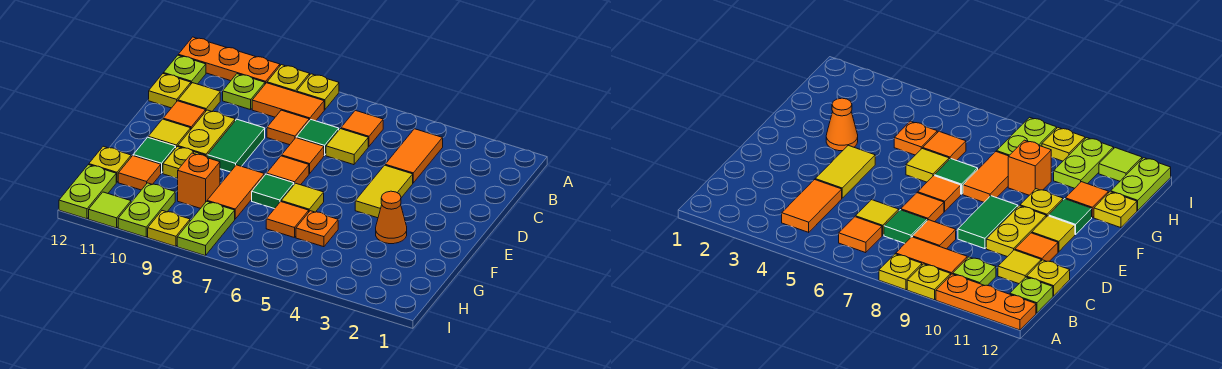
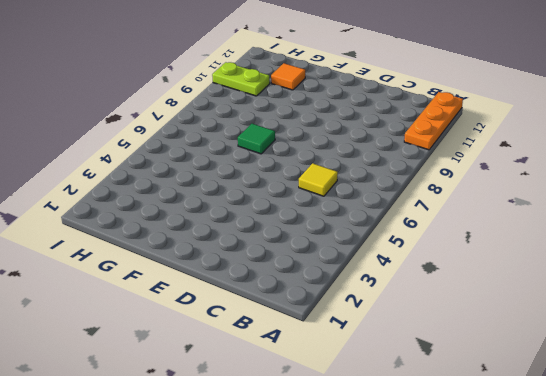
none -> yellow 1x1 plate [297,74,339,110]
none -> yellow 1x1 plate [267,65,310,92]
none -> orange 1x2 tile [385,129,443,183]
none -> orange 1x1 tile [341,110,383,146]

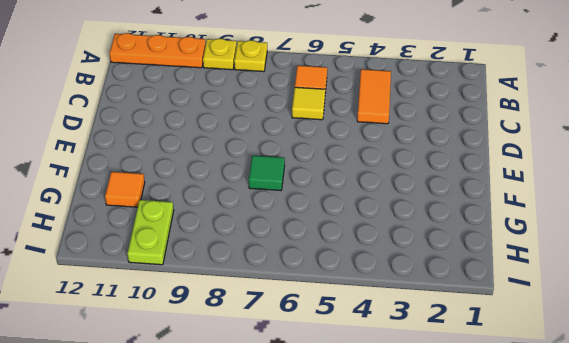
none -> orange 1x2 tile [252,83,324,121]
none -> lime 1x1 plate [223,74,265,110]
none -> lime 1x1 plate [163,55,206,84]
none -> green 1x1 tile [296,120,339,155]

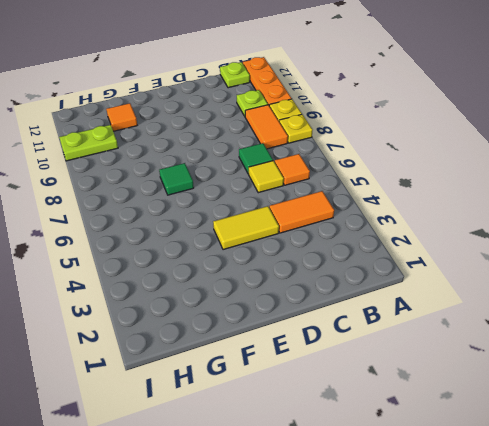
none -> orange 1x1 tile [267,110,309,145]
none -> yellow 1x1 tile [178,83,220,112]
none -> yellow 1x1 plate [149,74,191,108]
none -> orange 1x1 tile [282,138,324,174]

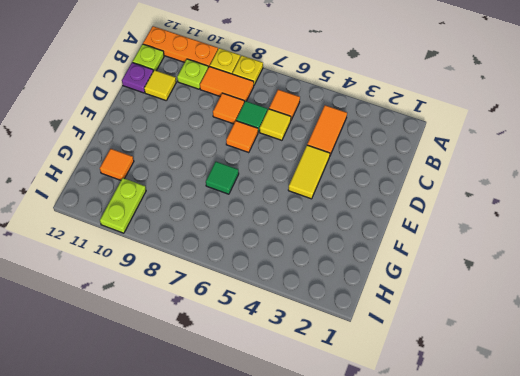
purple 1x1 plate [122,62,153,93] -> yellow 1x1 plate [149,74,191,108]
none -> green 1x2 tile [207,119,265,172]
none -> yellow 1x2 plate [178,110,235,157]
none -> orange 1x1 tile [163,101,206,129]
none -> orange 1x1 tile [267,156,309,185]

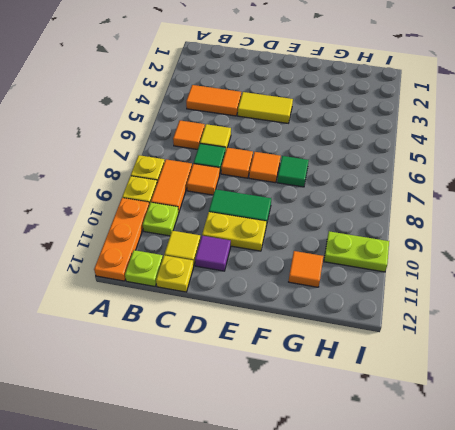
purple 1x1 tile [195,236,231,271] -> orange 1x1 tile [163,101,206,129]
none -> yellow 1x1 tile [148,119,191,147]
none -> orange 1x1 cone [376,191,407,244]
none -> yellow 1x1 tile [281,183,324,212]
none -> orange 1x2 tile [207,165,264,219]

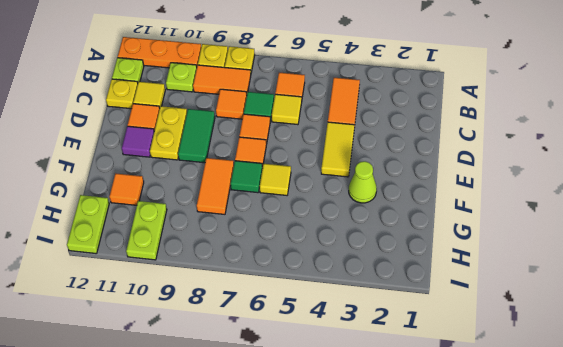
purple 1x1 tile [122,126,154,157] -> yellow 1x1 tile [148,119,191,147]
lime 1x1 cone [349,161,377,203] -> orange 1x1 cone [376,191,407,244]
none -> yellow 1x1 plate [163,147,205,178]
none -> green 1x1 tile [133,137,176,173]
none -> orange 1x1 plate [296,211,338,247]
none -> orange 1x1 tile [266,202,309,238]

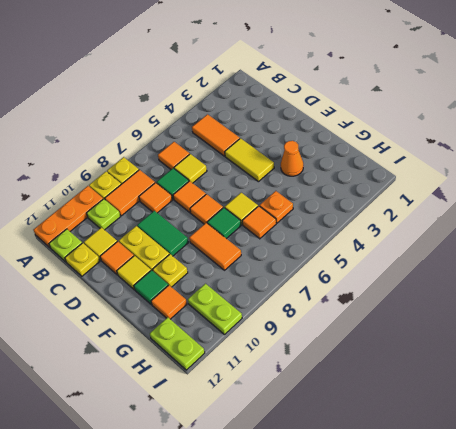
none -> orange 1x1 brick [178,153,220,208]
none -> yellow 1x1 plate [89,146,131,182]
none -> lime 1x2 plate [177,201,235,256]
none -> yellow 1x1 plate [148,211,190,246]

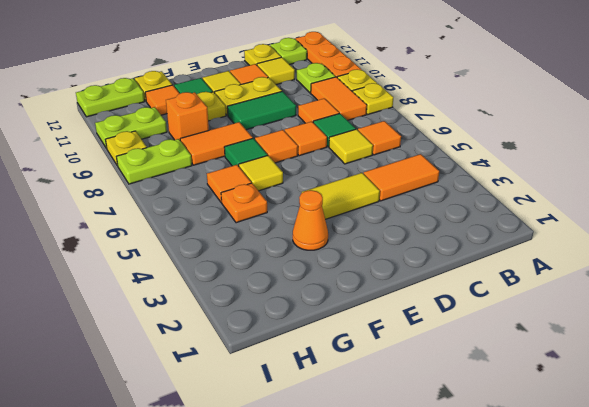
none -> lime 1x1 tile [89,192,131,228]

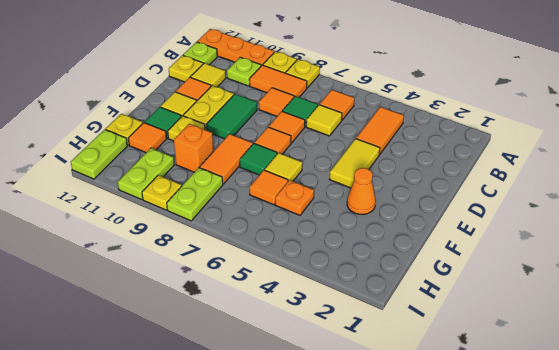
none -> lime 1x1 tile [89,192,131,228]

